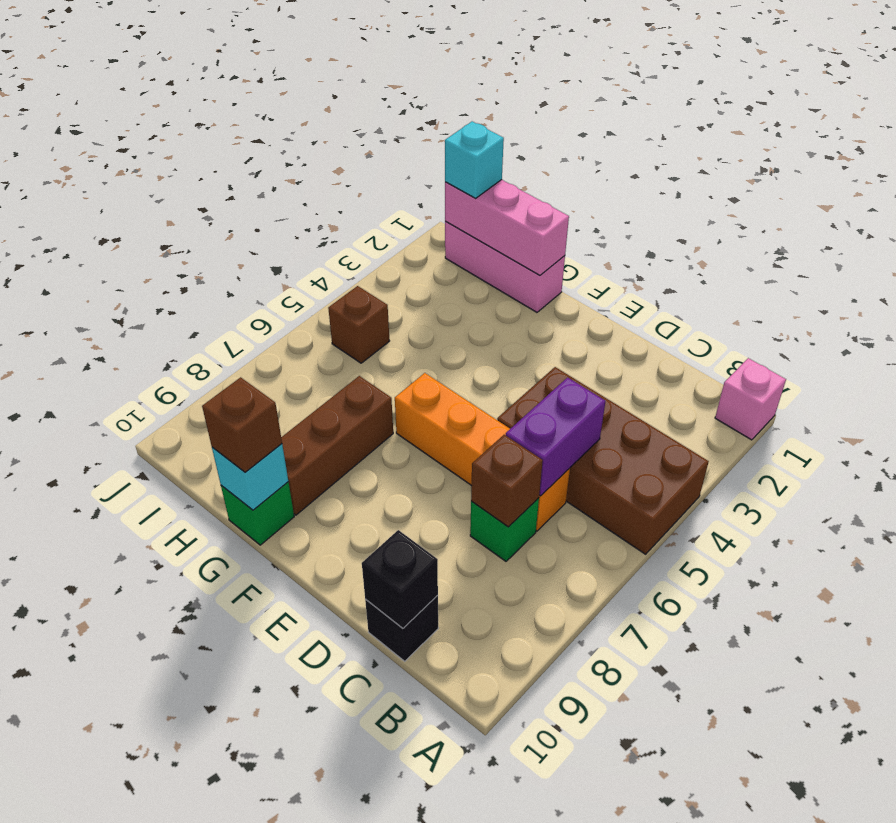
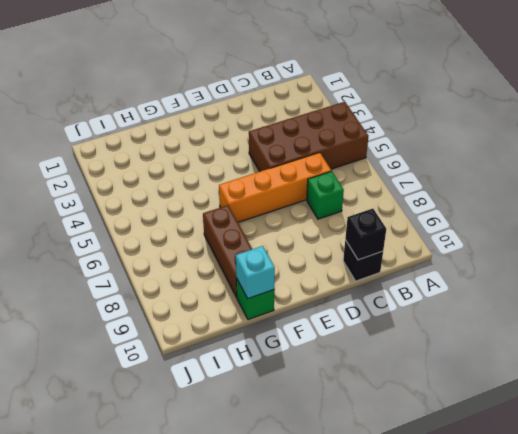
none -> pink 1x1 brick [715,358,786,440]
none -> pink 1x3 brick [445,221,565,312]
none -> brown 1x1 brick [328,286,389,363]

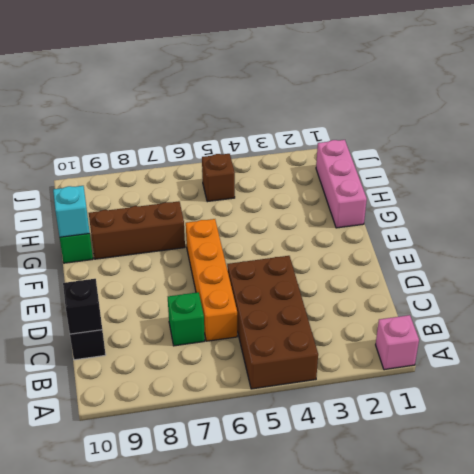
none -> purple 1x2 brick [506,378,605,496]
none -> brown 1x1 brick [471,435,543,527]
none -> pink 1x3 brick [445,180,569,276]

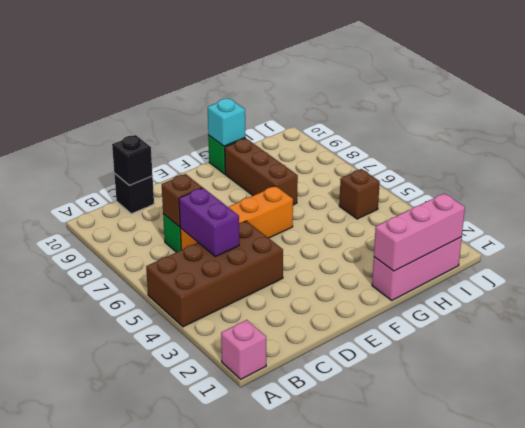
none -> brown 1x1 brick [202,377,282,472]
none -> cyan 1x1 brick [445,121,504,199]

